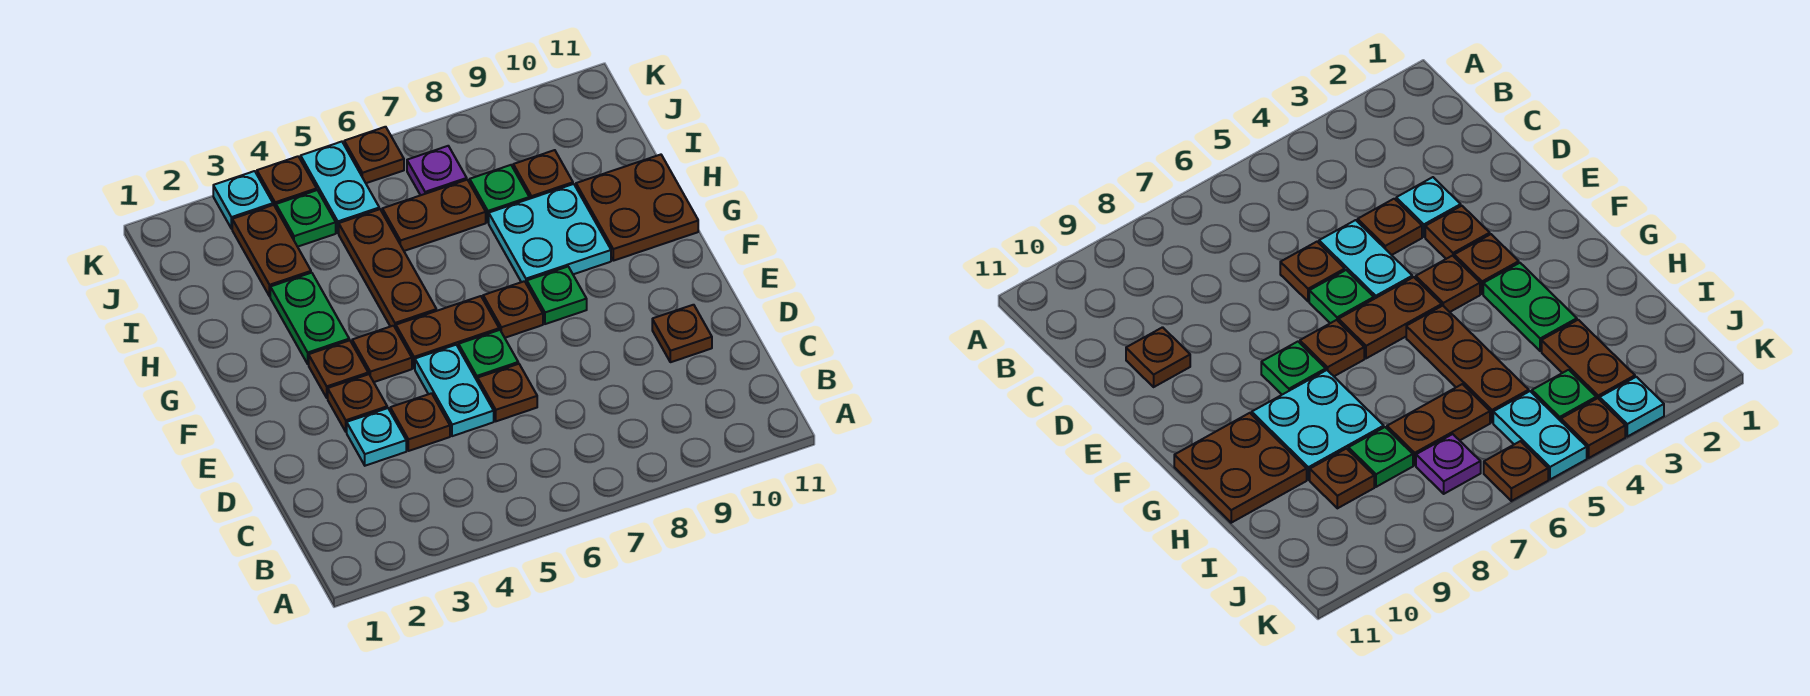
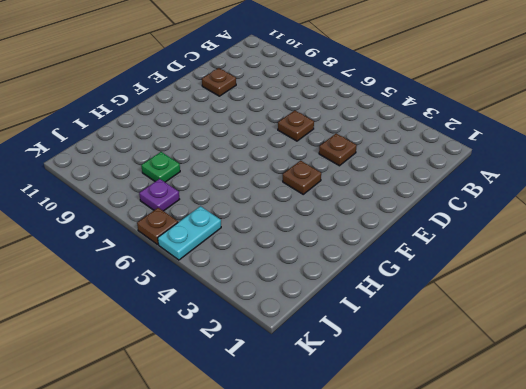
none -> cyan 1x1 plate [347,408,406,466]
none -> cyan 1x2 plate [415,345,494,436]
none -> brown 1x1 plate [328,374,387,432]

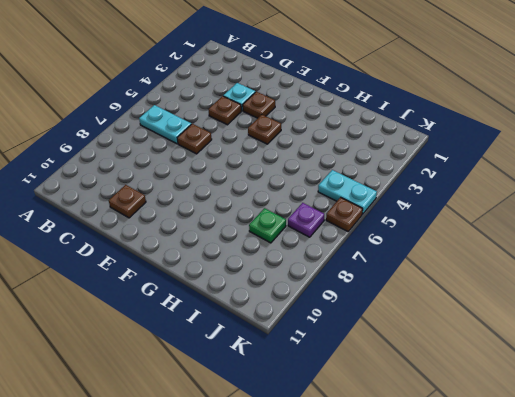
cyan 1x2 plate [139,105,191,144] -> cyan 1x2 plate moved to [415,345,494,436]
none -> green 1x1 plate [459,330,518,382]
none -> brown 1x1 plate [309,340,368,398]
none -> brown 1x2 plate [396,296,499,368]

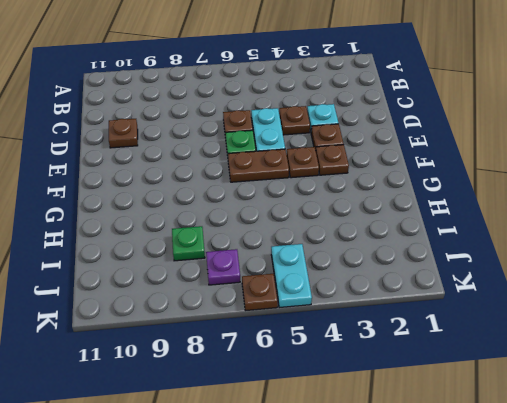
none -> brown 1x1 plate [483,281,543,338]
none -> green 1x1 plate [527,267,587,324]
none -> green 1x2 plate [270,273,349,364]

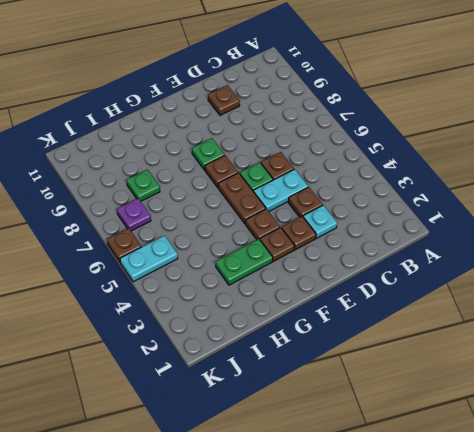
none -> brown 1x3 plate [339,209,436,329]
none -> cyan 2x2 plate [489,184,611,284]
none -> brown 2x2 plate [576,155,698,261]

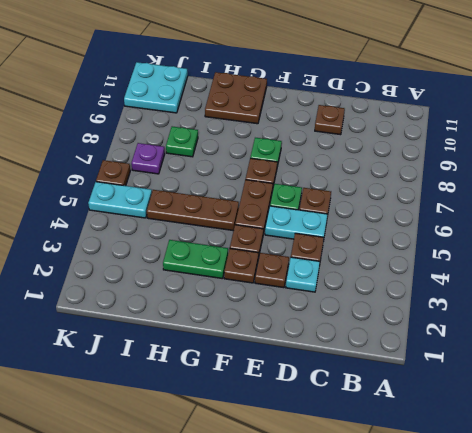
cyan 2x2 plate [124,62,188,113] -> cyan 2x2 plate moved to [489,184,611,284]
none -> brown 1x2 plate [232,205,311,296]
none -> brown 1x2 plate [382,180,486,251]
none -> brown 1x1 plate [513,150,573,199]

